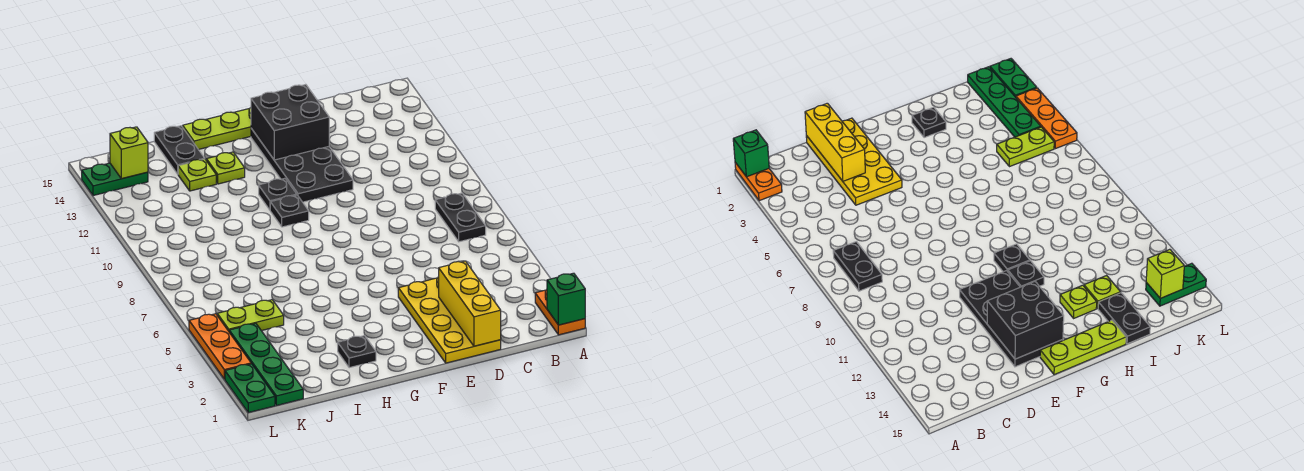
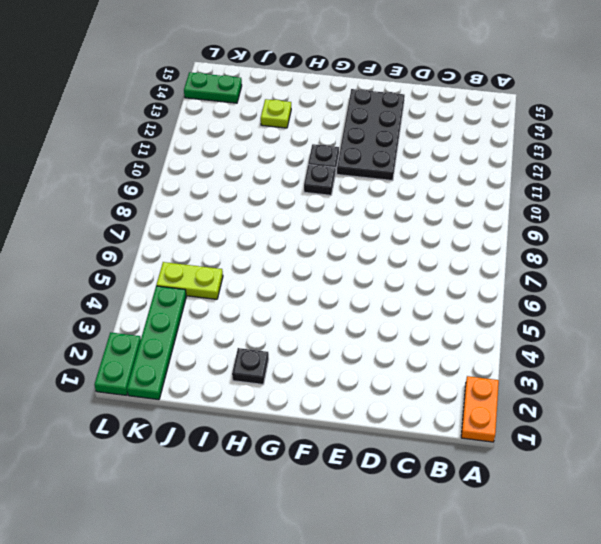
none -> black 1x2 plate [435,193,486,242]
none -> yellow 2x4 plate [398,277,501,363]
none -> lime 1x3 plate [183,108,251,150]

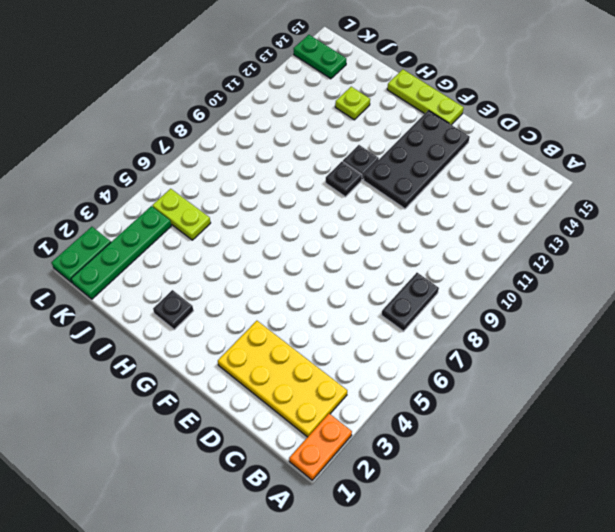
yellow 2x4 plate [218,321,347,437] -> yellow 2x4 plate turned to [398,277,501,363]
none -> lime 1x1 plate [206,152,245,184]
none -> black 1x2 plate [154,126,205,174]
none -> orange 1x3 plate [189,314,251,379]

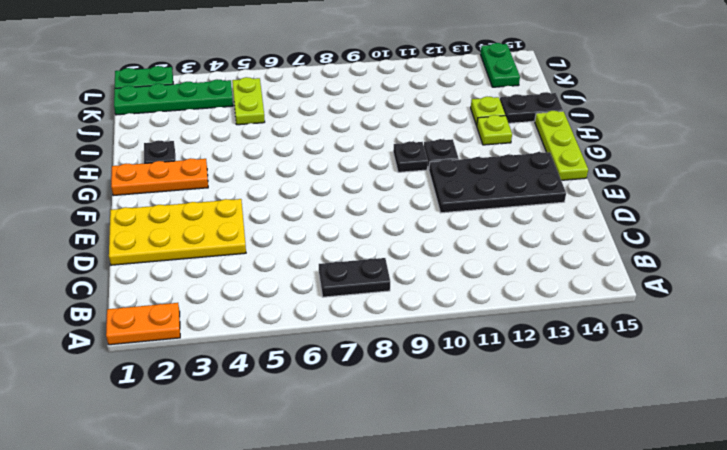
orange 1x3 plate [111,158,208,196] -> orange 1x3 plate moved to [189,314,251,379]
none -> green 1x1 brick [547,273,585,325]
none -> yellow 1x3 brick [439,261,501,346]
none -> black 2x2 brick [251,85,329,160]

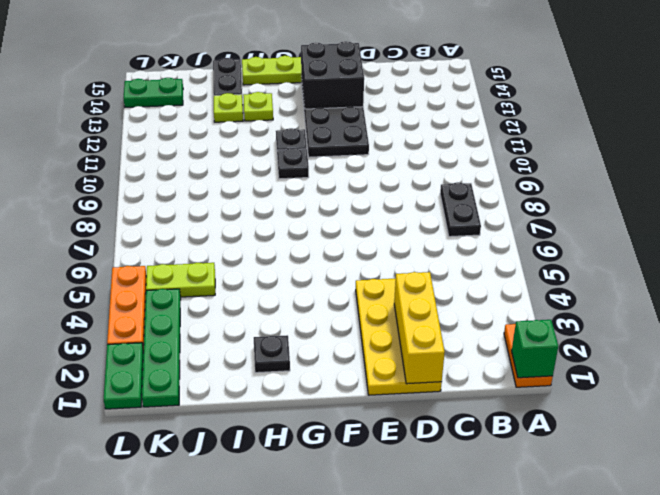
none -> lime 1x1 brick [110,127,148,179]

